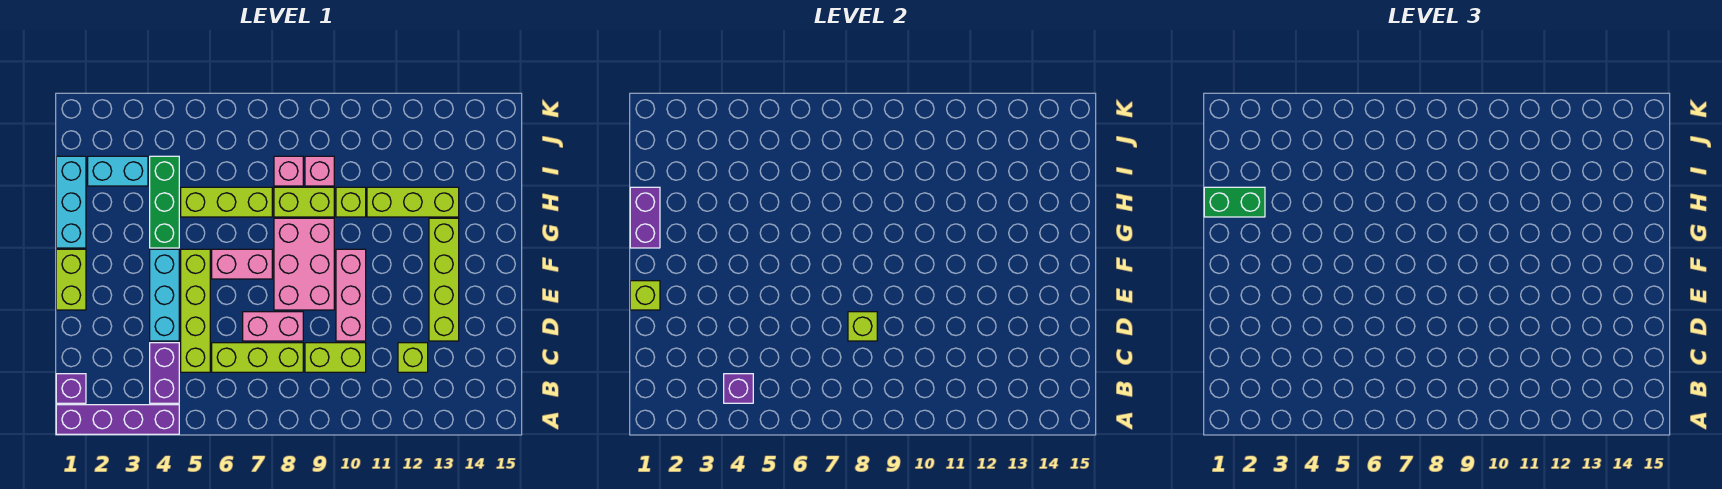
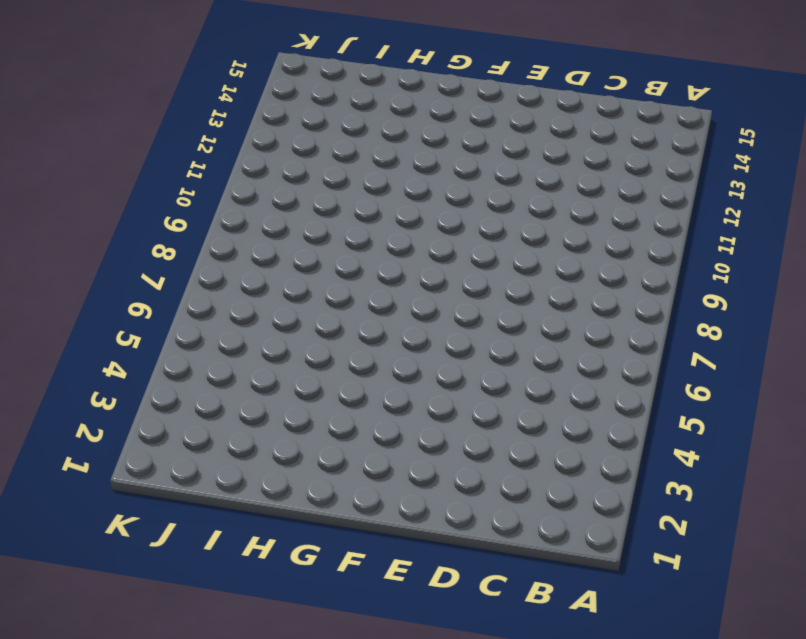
none -> purple 1x4 brick [56,405,179,434]
none -> purple 1x1 brick [56,374,86,403]
none -> purple 1x2 brick [150,343,179,403]

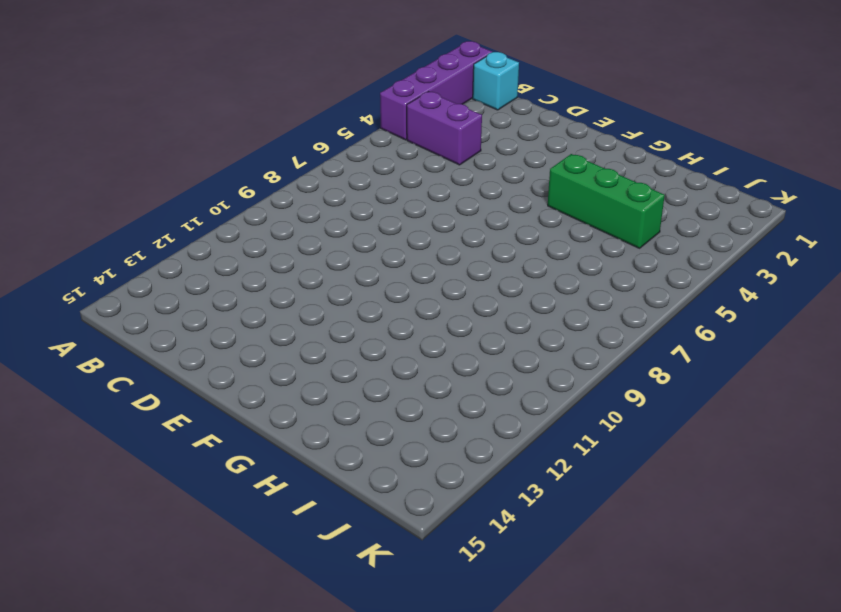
cyan 1x1 brick [473,52,519,110] -> purple 1x1 brick [56,374,86,403]
none -> lime 1x4 brick [181,249,210,372]
none -> lime 1x3 brick [212,343,303,372]
none -> lime 1x2 brick [305,343,366,372]

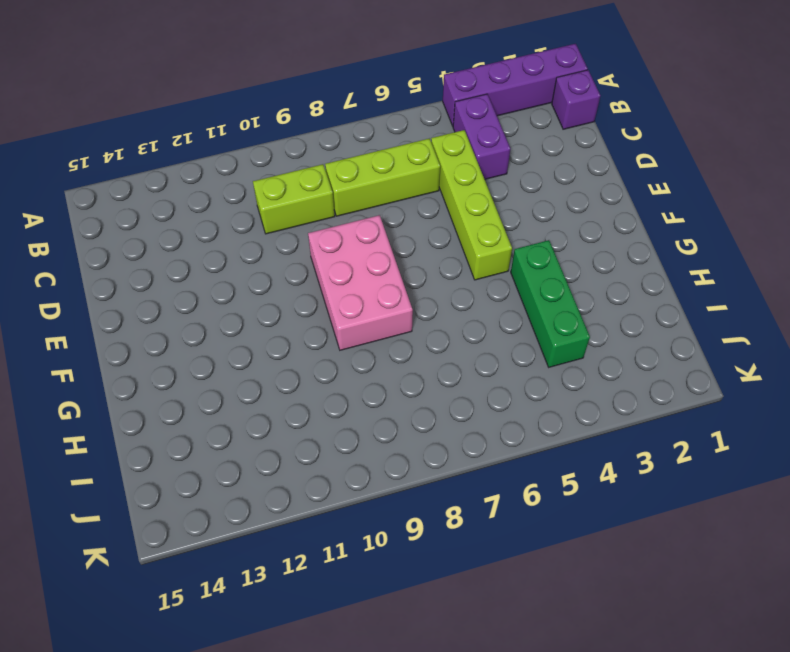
none -> lime 1x1 brick [398,343,428,372]
none -> cyan 1x3 brick [150,249,179,341]
none -> pink 1x2 brick [243,312,303,341]

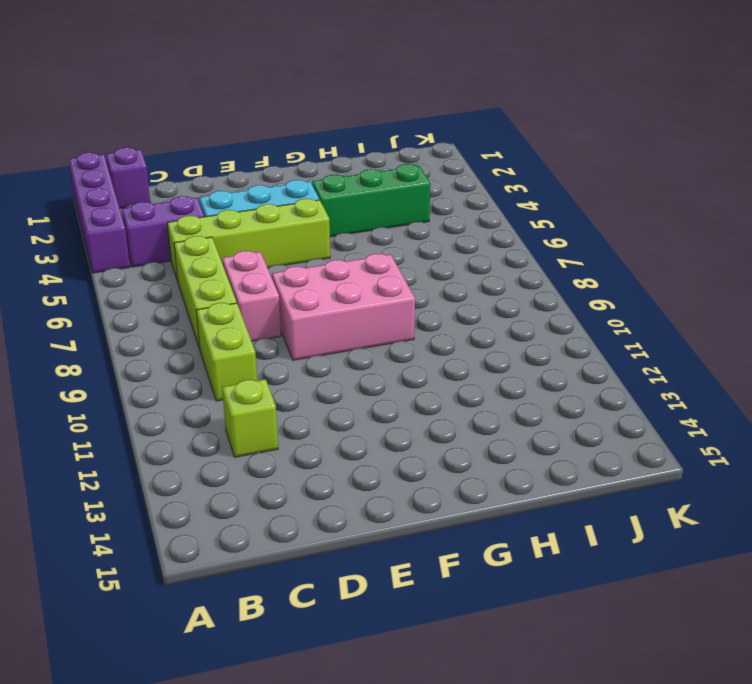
none -> pink 1x3 brick [336,249,366,341]
none -> lime 1x4 brick [429,218,459,341]
none -> lime 1x2 brick [56,249,86,310]

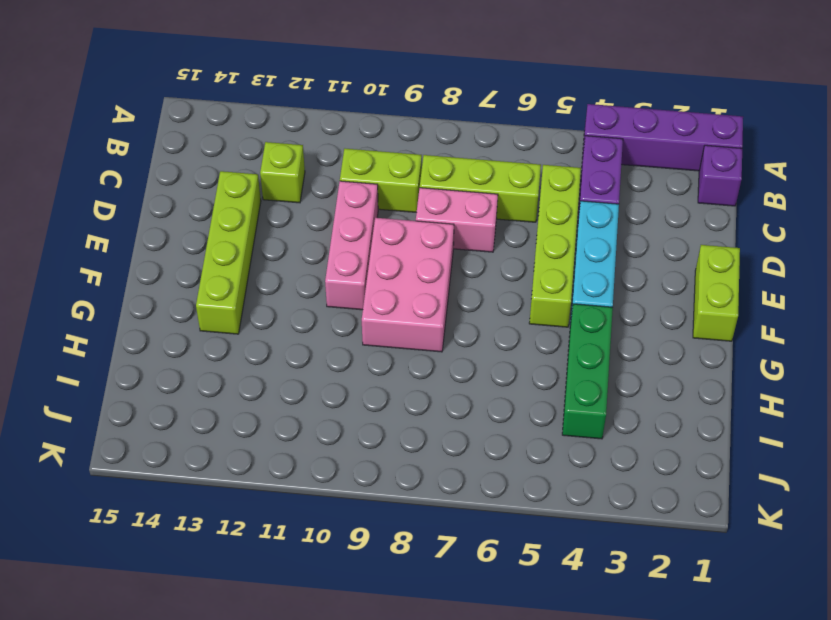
none -> pink 1x2 brick [212,249,272,279]
none -> cyan 1x3 brick [56,156,86,248]
none -> lime 1x3 brick [181,187,272,217]

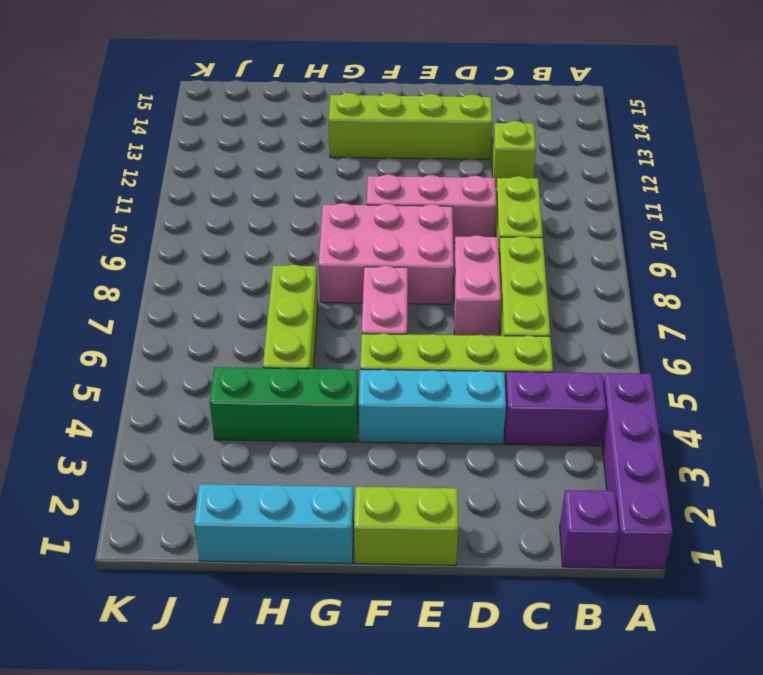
none -> lime 1x2 brick [274,187,334,217]
none -> lime 1x1 brick [336,187,366,217]
none -> lime 1x3 brick [367,187,459,217]

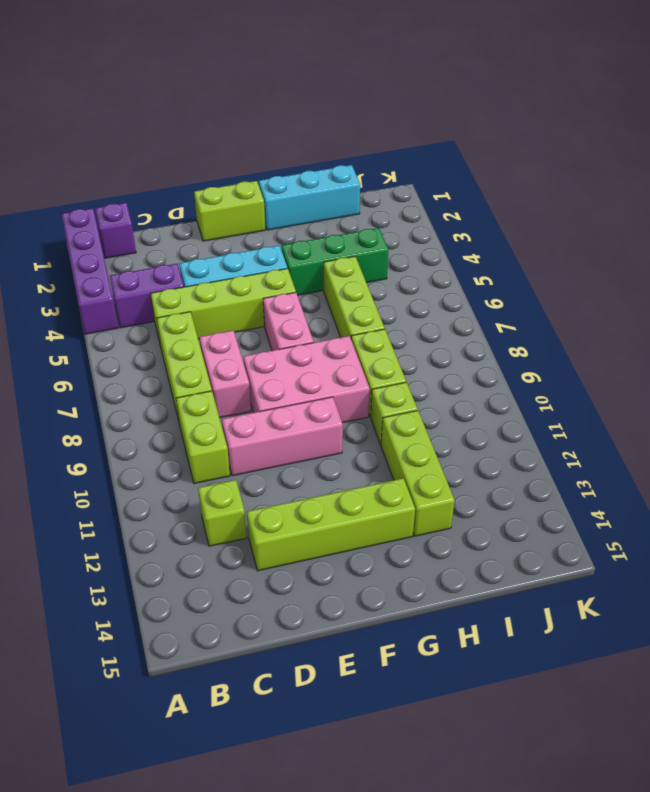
none -> cyan 1x2 brick [88,156,148,186]
none -> pink 1x1 brick [274,156,303,186]
none -> pink 1x1 brick [305,156,334,186]

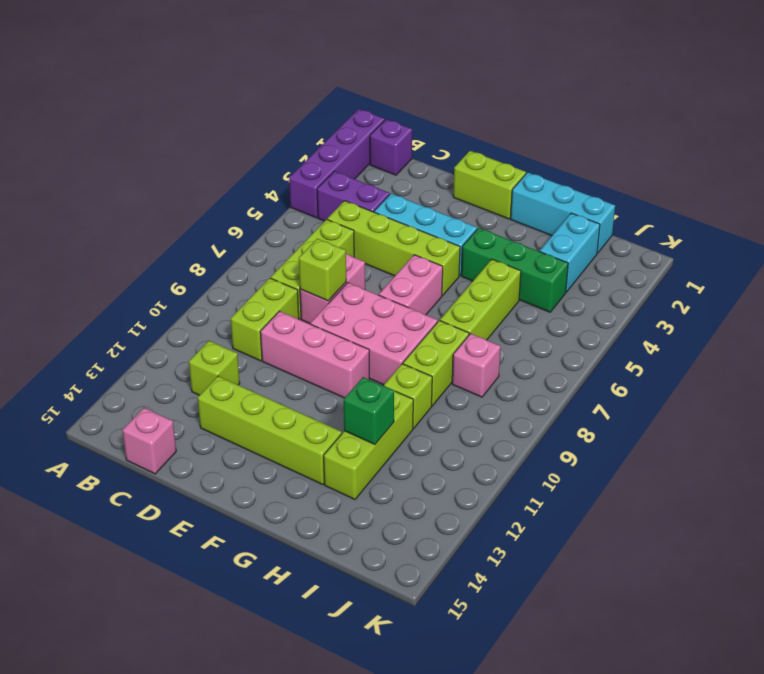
pink 1x1 brick [122,408,176,474] -> pink 1x1 brick moved to [305,156,334,186]
green 1x1 brick [344,377,394,444] -> none
none -> purple 1x1 brick [724,374,753,403]
none -> lime 1x1 brick [630,281,660,310]
none -> purple 1x2 brick [630,187,660,248]

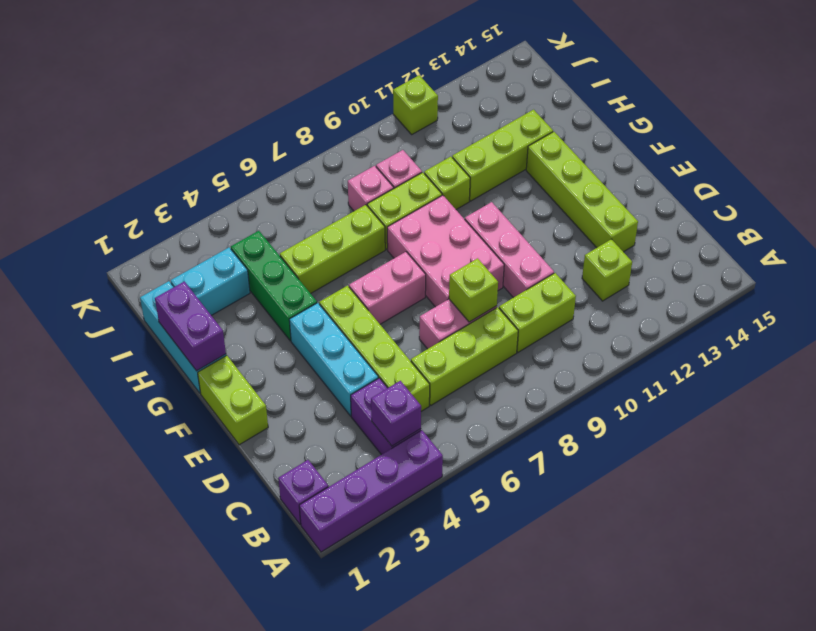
lime 1x1 brick [393,75,438,134] -> lime 1x1 brick moved to [630,281,660,310]
none -> green 1x2 brick [1204,187,1265,217]

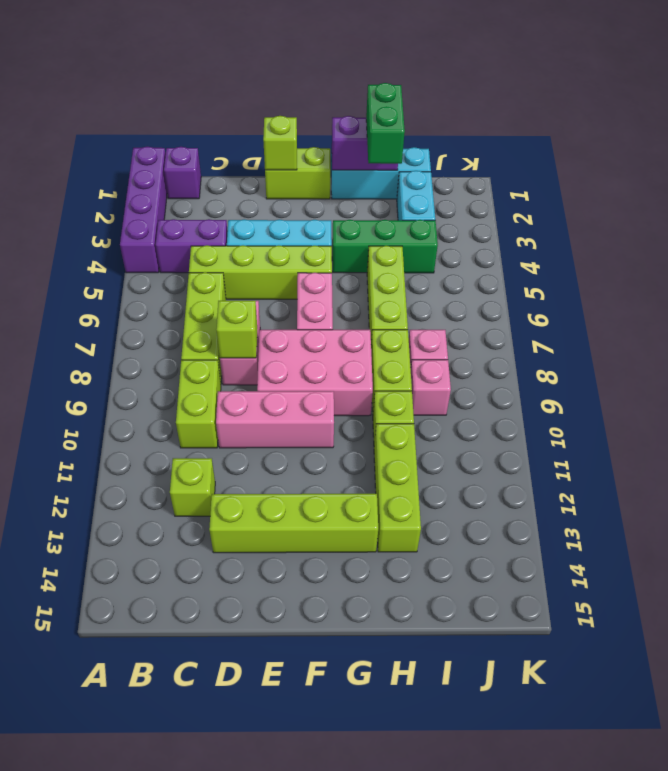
none -> purple 1x1 brick [724,374,753,403]

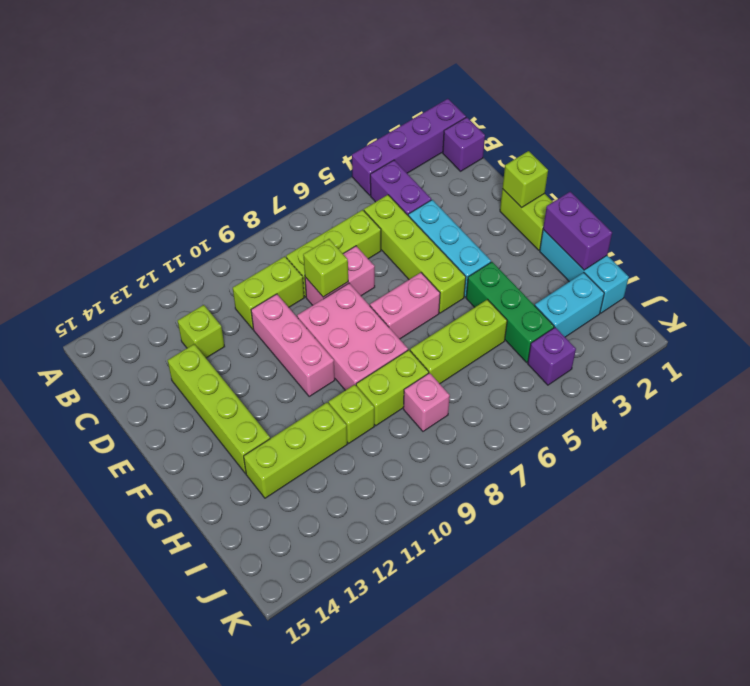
purple 1x1 brick [528,327,576,385] -> purple 1x1 brick moved to [724,374,753,403]
none -> pink 1x1 brick [305,156,334,186]
none -> green 1x2 brick [1204,187,1265,217]

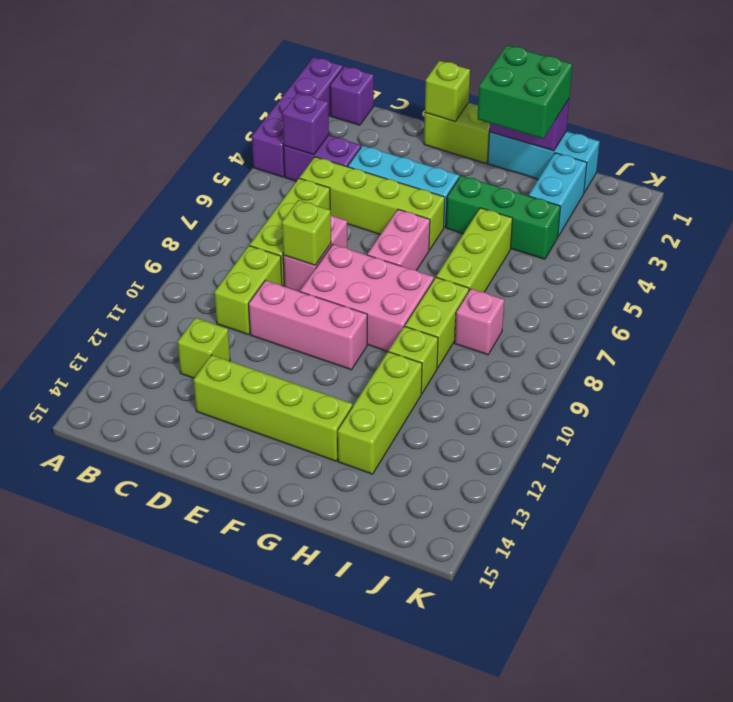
green 2x2 brick [477,45,572,139] -> green 1x2 brick [1204,187,1265,217]
none -> pink 1x1 brick [305,156,334,186]

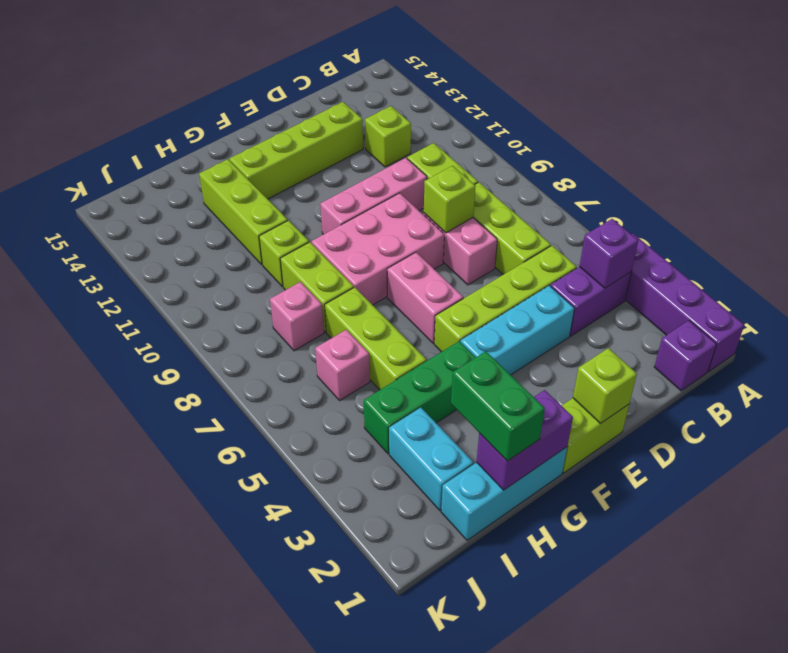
pink 1x1 brick [315,330,370,401] -> pink 1x1 brick moved to [305,156,334,186]

